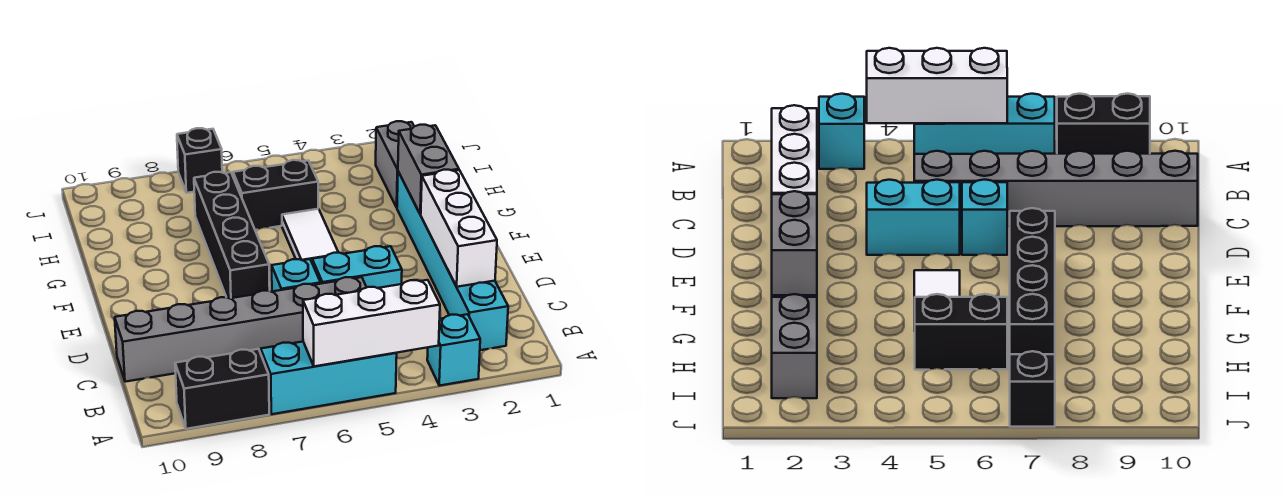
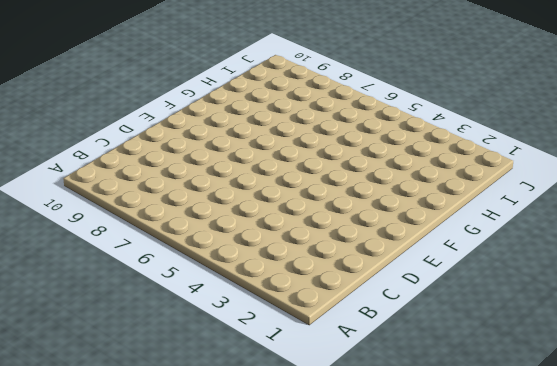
none -> cyan 1x1 brick [427,314,480,386]
none -> cyan 1x3 brick [261,342,397,414]
none -> black 1x2 brick [175,349,269,429]

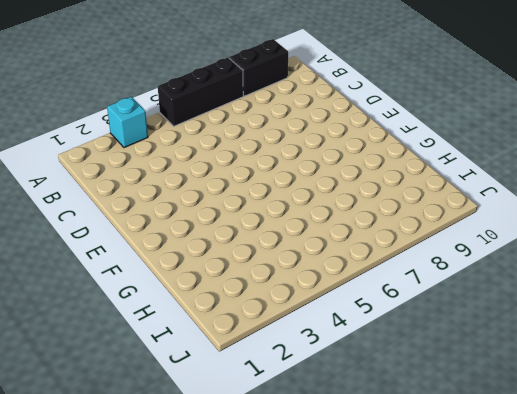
black 1x3 brick [158,58,243,126] -> cyan 1x3 brick [261,342,397,414]
none -> cyan 1x6 brick [397,172,508,350]
none -> grey 1x6 brick [115,277,367,382]
none -> cyan 1x2 brick [312,246,402,288]

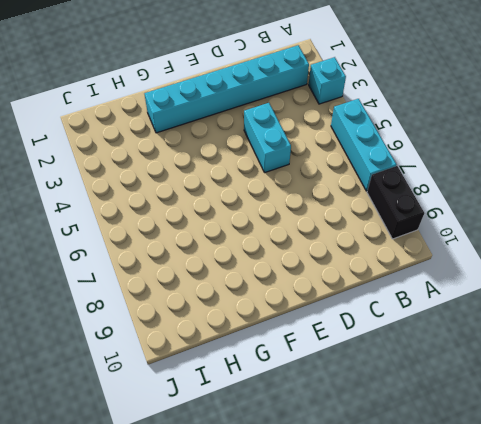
none -> grey 1x6 brick [115,277,367,382]
none -> cyan 1x1 brick [272,259,321,291]
none -> black 1x4 brick [194,172,270,298]

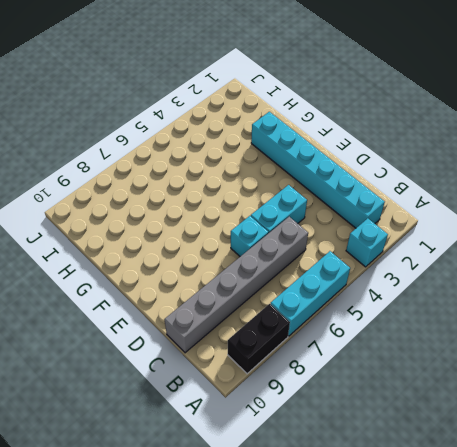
none -> black 1x4 brick [194,172,270,298]
none -> white 1x2 tile [282,209,338,262]
none -> grey 1x2 brick [376,121,414,207]

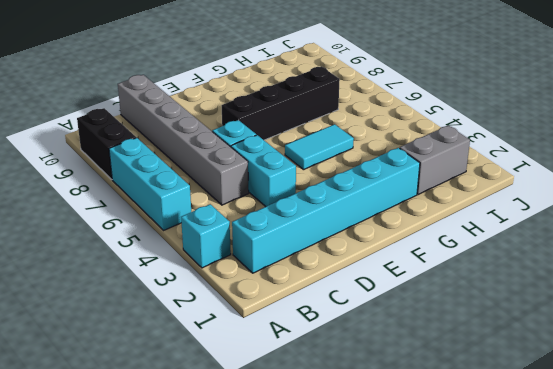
cyan 1x2 tile [285,124,354,170] -> white 1x2 tile [282,209,338,262]
none -> black 1x2 brick [233,160,318,230]
none -> black 1x1 brick [177,128,222,193]
none -> white 1x3 brick [303,280,440,366]

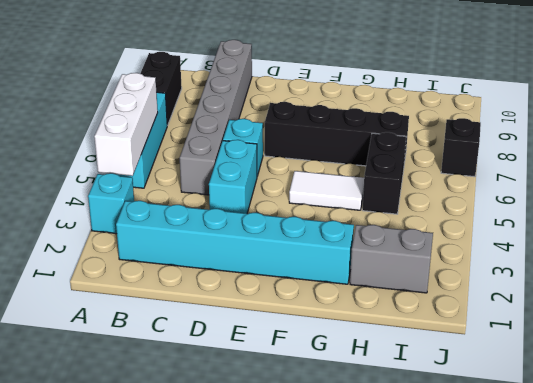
none -> white 1x3 brick [421,170,497,287]
none -> grey 1x2 brick [398,125,459,214]

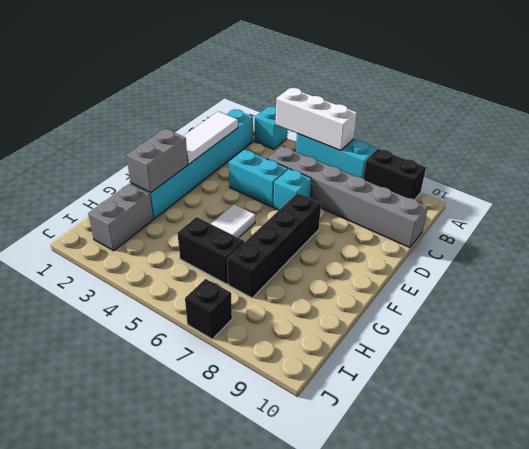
white 1x3 tile [183,111,238,164] -> white 1x3 brick [421,170,497,287]

